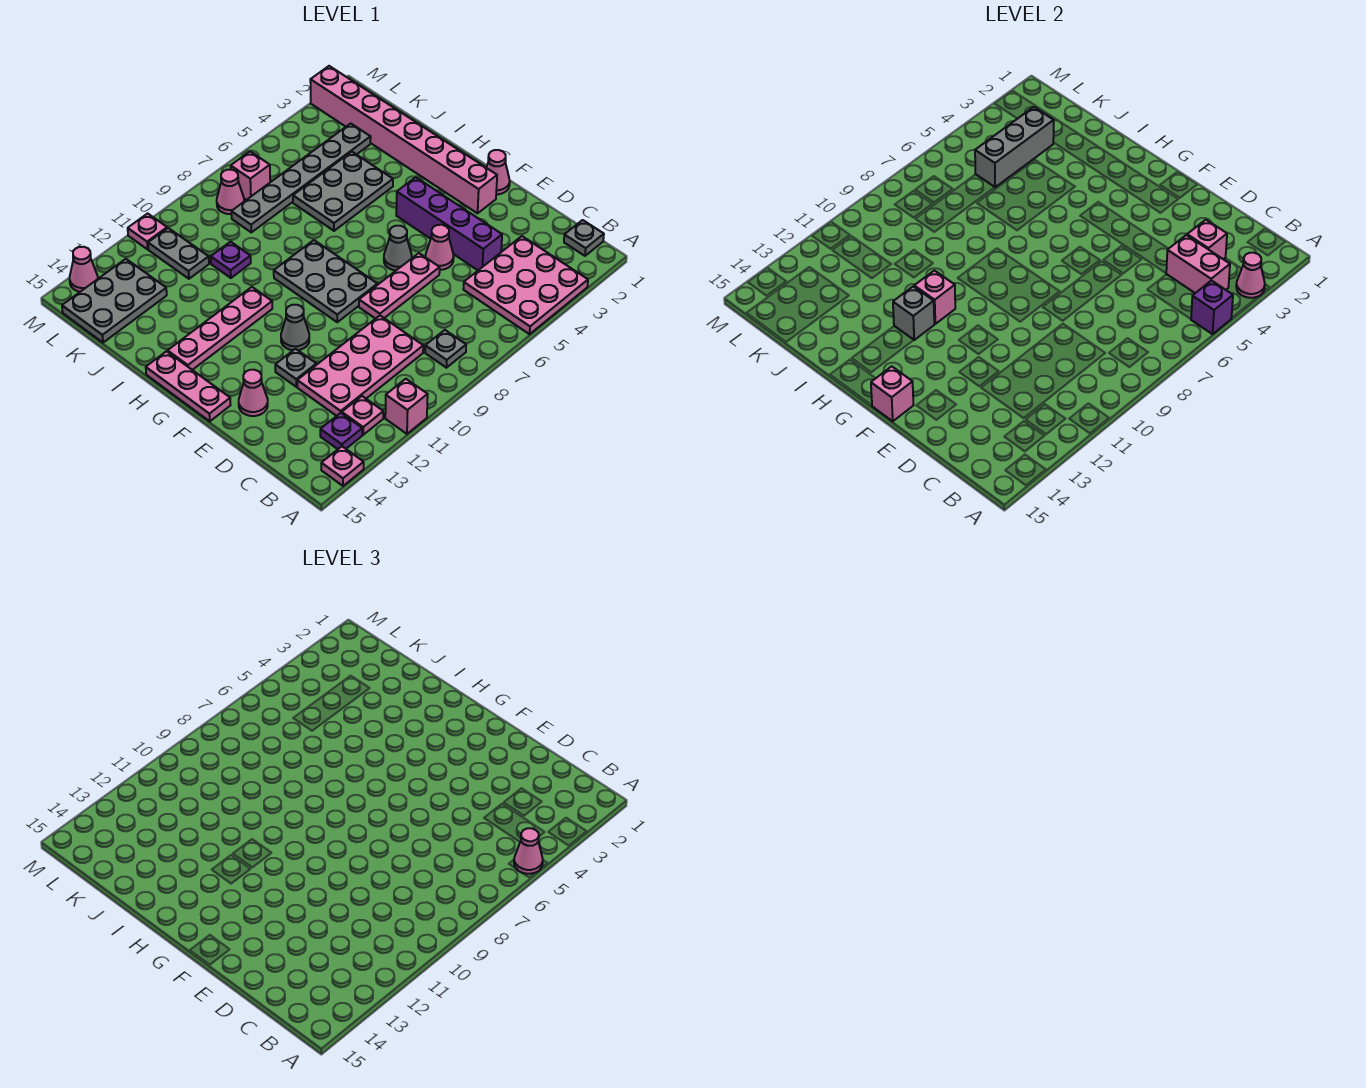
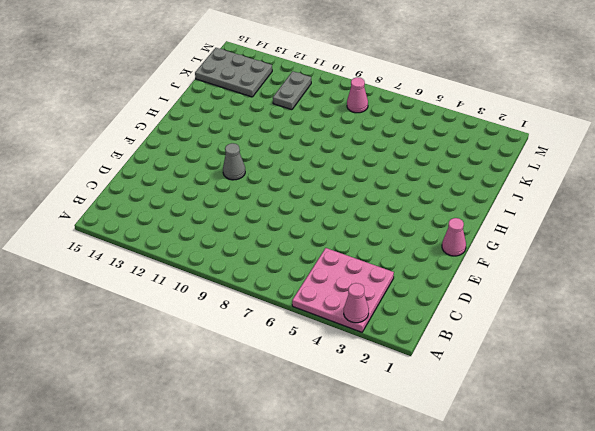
none -> pink 1x1 brick [385,379,428,434]
none -> pink 1x1 plate [321,446,364,486]
none -> grey 1x1 plate [564,220,604,256]
none -> grey 1x1 plate [425,330,466,368]

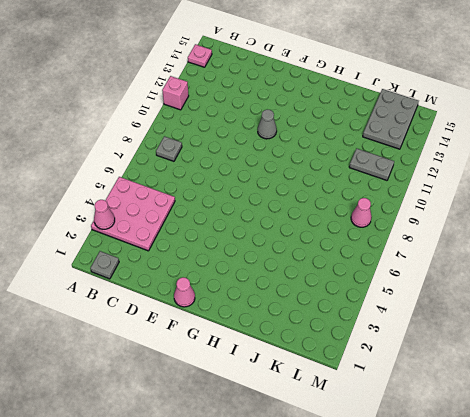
none -> pink 1x1 plate [342,396,383,435]
none -> purple 1x1 plate [320,413,362,449]
none -> pink 2x4 plate [297,316,423,416]
none -> purple 1x4 brick [396,177,502,270]

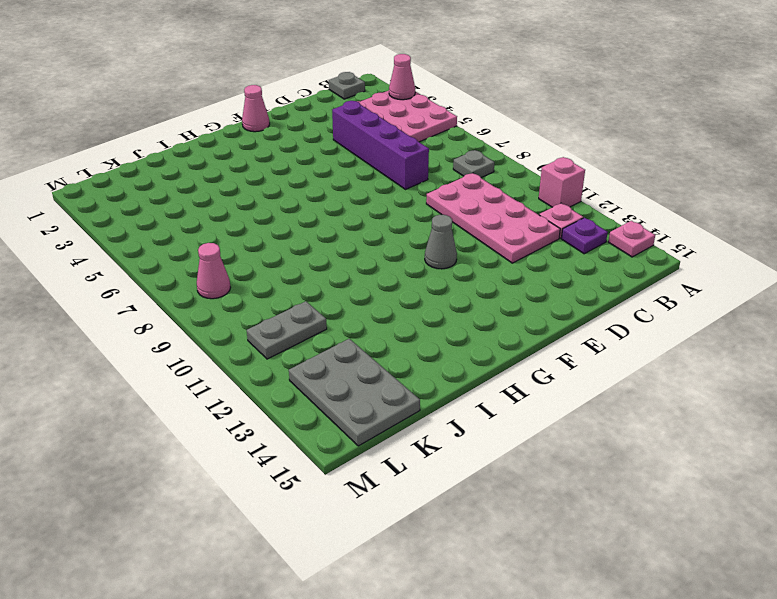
purple 1x4 brick [332,101,429,189] -> purple 1x4 brick turned to [396,177,502,270]
none -> pink 1x1 cone [426,225,454,270]
none -> pink 1x3 plate [359,253,440,319]
none -> grey 1x1 plate [275,349,316,387]
none -> pink 1x1 cone [239,370,268,416]

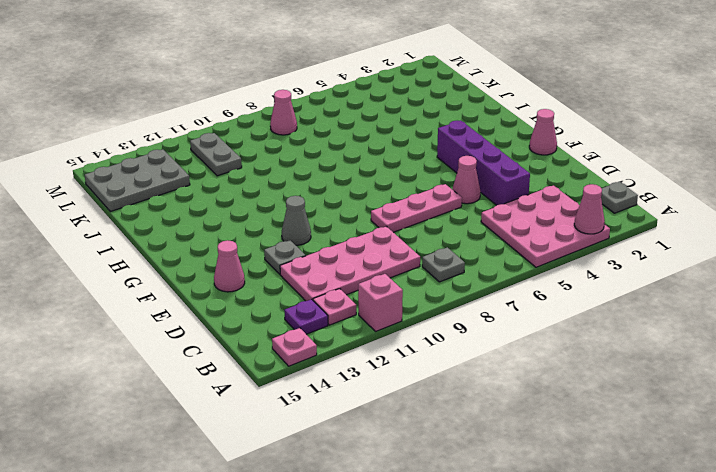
none -> pink 1x8 brick [310,66,497,213]
none -> grey 1x1 cone [384,226,412,271]
none -> grey 2x3 plate [274,240,377,322]
none -> pink 1x3 plate [146,351,230,421]

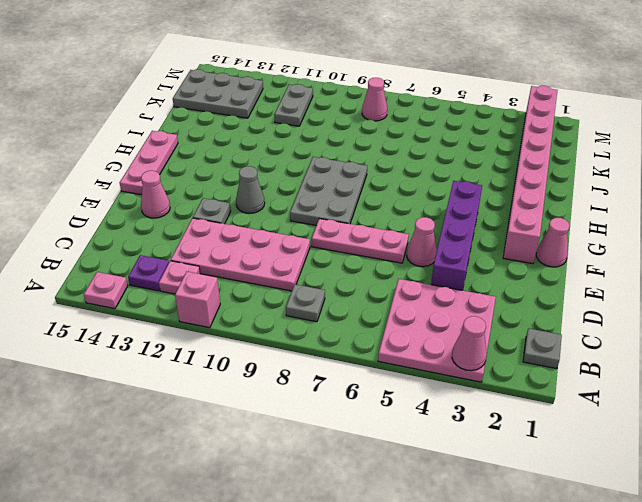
none -> grey 1x1 cone [384,226,412,271]
none -> pink 1x4 plate [168,287,272,370]
none -> grey 2x3 plate [293,152,393,231]
none -> purple 1x1 plate [211,242,251,278]

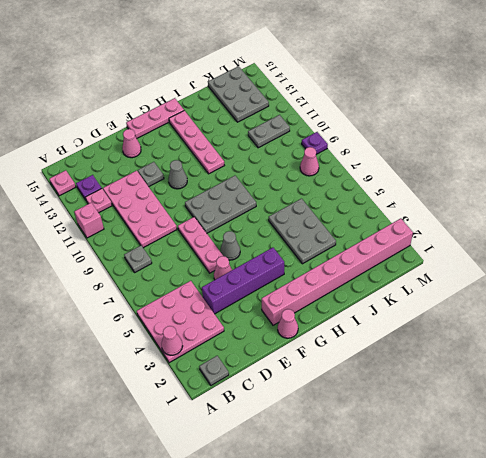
purple 1x1 plate [302,132,328,154] -> purple 1x1 plate moved to [211,242,251,278]
none -> grey 1x6 plate [231,124,371,232]
none -> pink 1x1 brick [231,152,270,200]
none -> pink 1x1 plate [128,213,167,249]
none -> pink 1x1 cone [70,247,98,292]

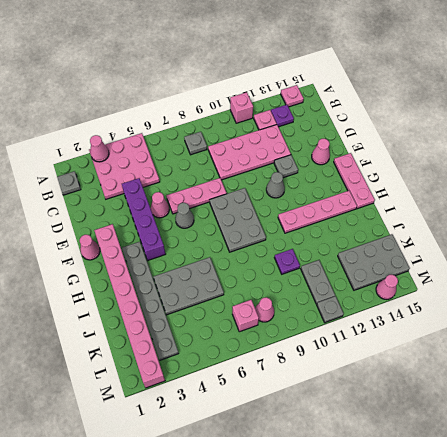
grey 1x6 plate [122,242,179,360] -> grey 1x6 plate turned to [231,124,371,232]
grey 1x1 plate [317,296,344,323] -> pink 1x1 plate [128,213,167,249]
none -> purple 1x1 brick [1191,280,1233,334]
none -> pink 1x2 brick [1166,235,1230,293]
none -> pink 1x1 brick [1187,220,1227,259]
none -> pink 1x1 brick [871,366,913,421]

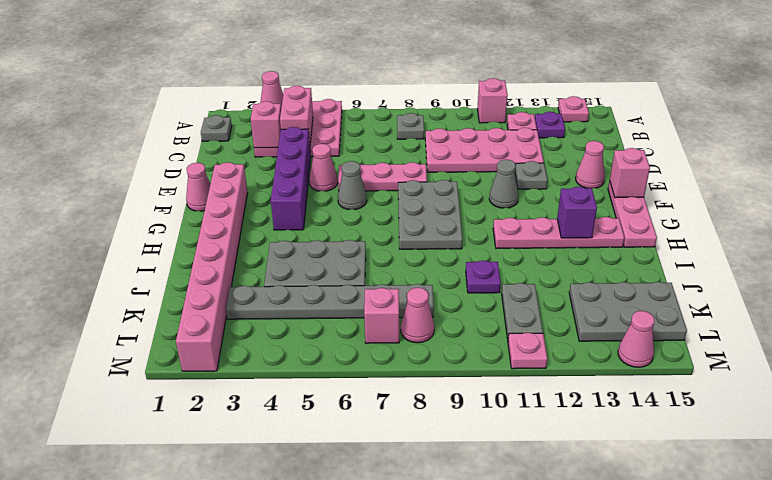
purple 1x1 brick [557,187,597,238] -> purple 1x1 brick moved to [1191,280,1233,334]
none -> pink 1x1 brick [914,270,955,324]
none -> grey 1x1 brick [893,286,934,340]
none -> grey 1x3 brick [975,107,1054,187]
none -> pink 1x1 cone [514,828,543,874]

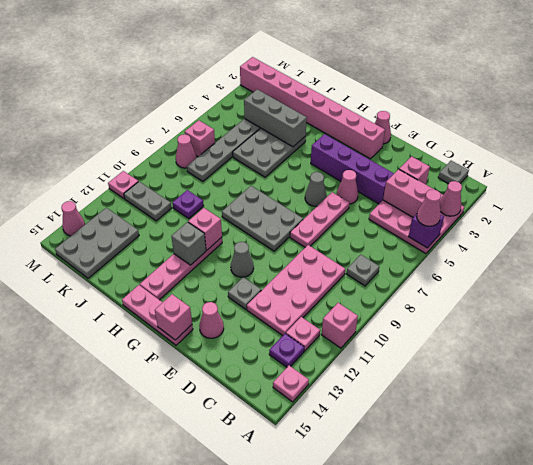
grey 1x3 brick [244,89,307,147] -> grey 1x3 brick turned to [975,107,1054,187]

